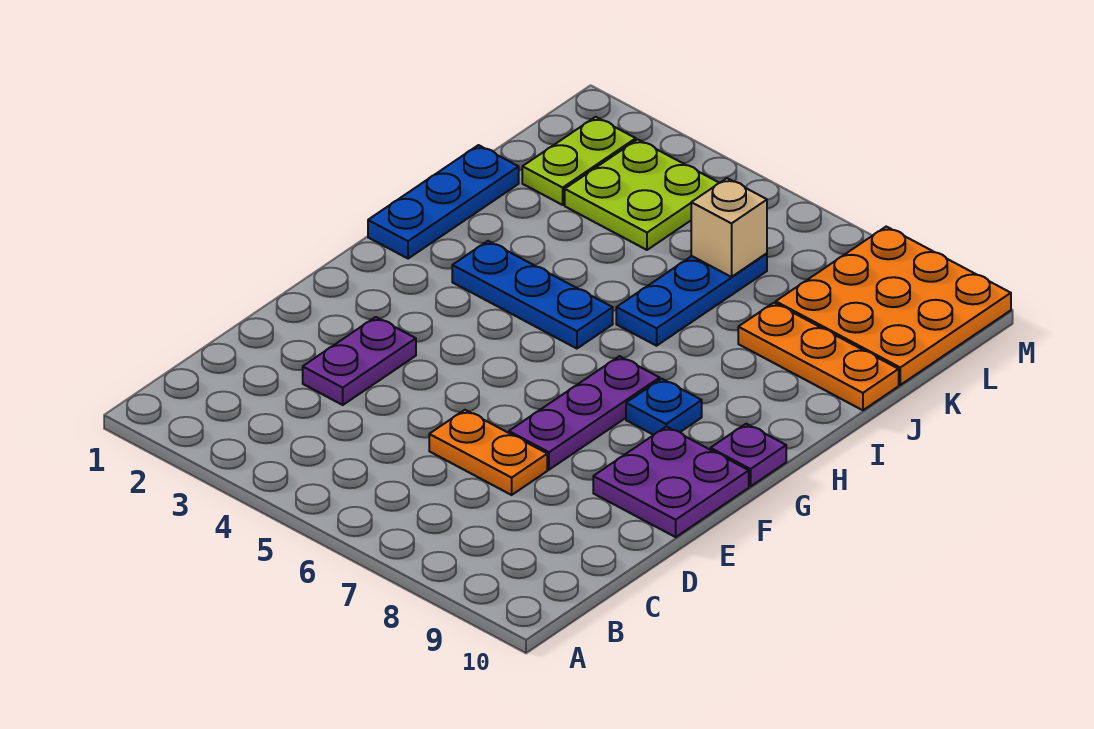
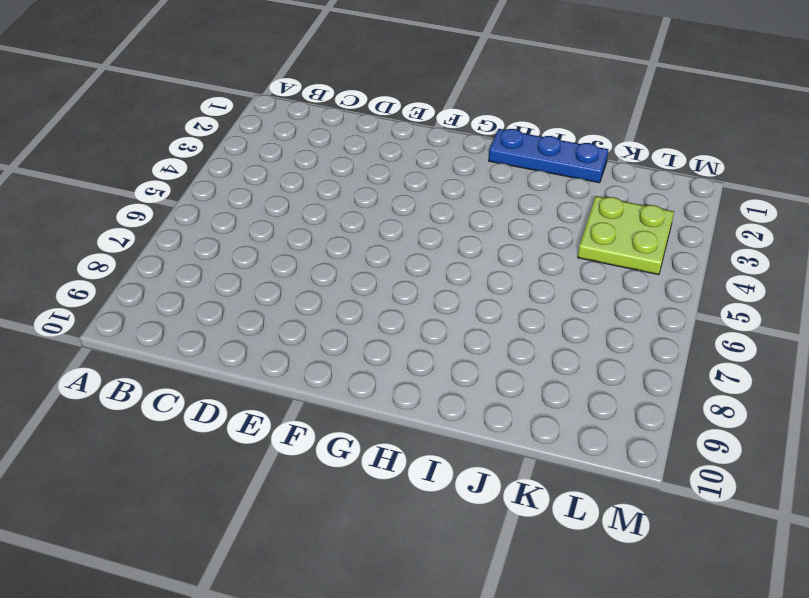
none -> purple 1x2 plate [303,317,416,405]
none -> orange 1x2 plate [429,410,547,495]
none -> purple 1x3 plate [509,356,660,470]

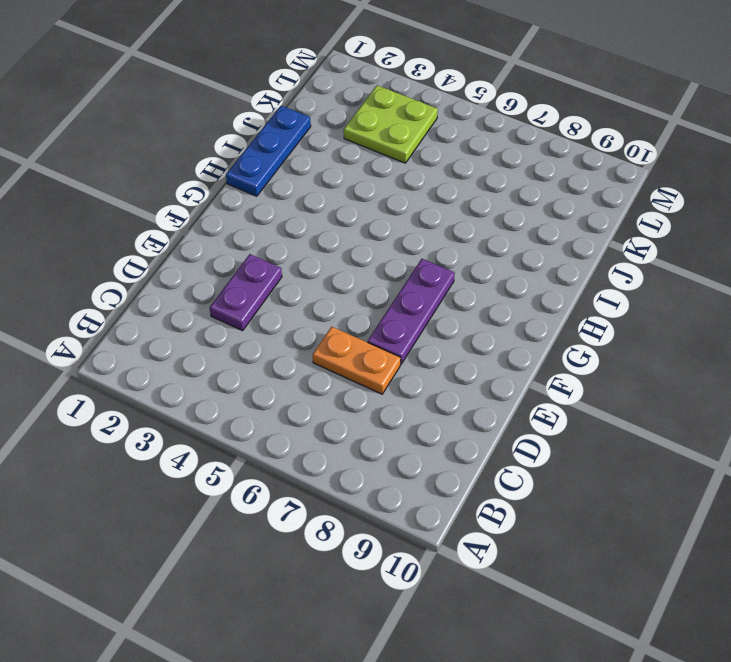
none -> purple 2x2 plate [593,426,749,537]
none -> blue 1x1 plate [626,379,702,435]
none -> purple 1x1 plate [710,424,786,486]

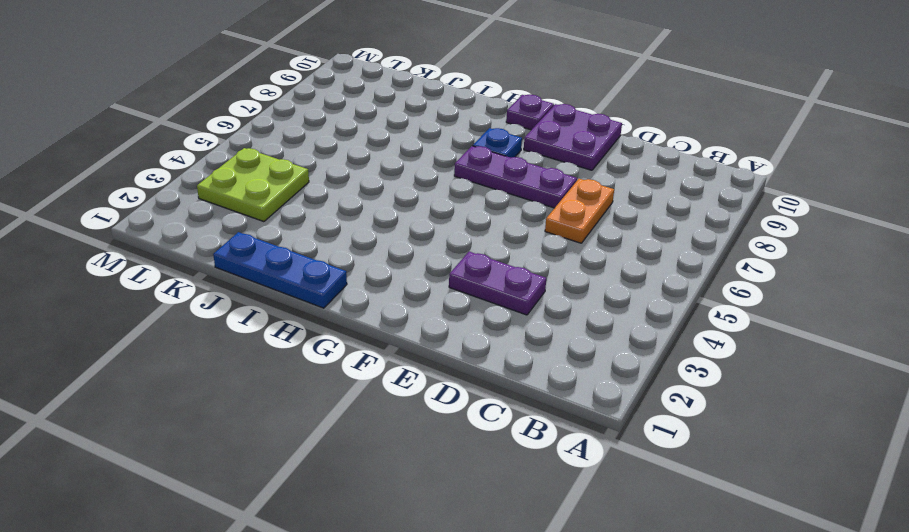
none -> blue 1x3 plate [452,241,613,349]
none -> blue 1x3 plate [616,253,767,346]
none -> orange 1x3 plate [738,303,899,410]

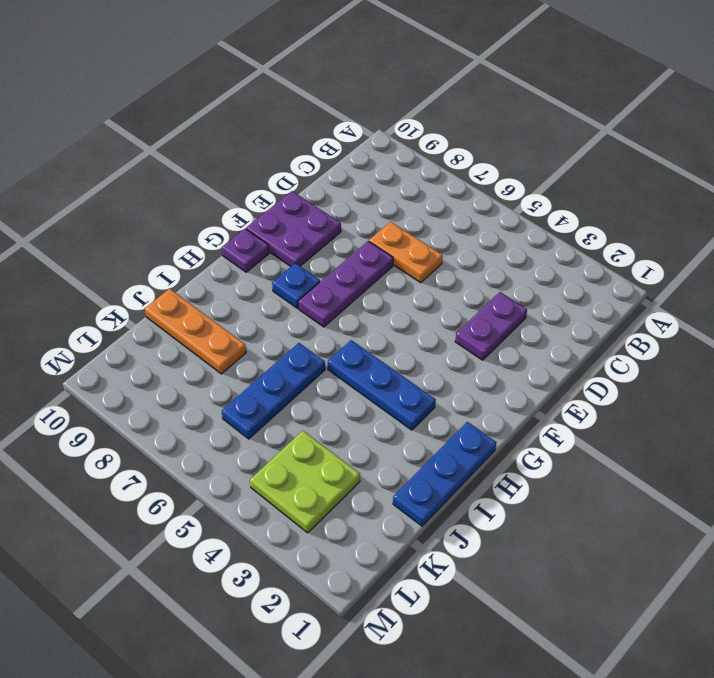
none -> lime 1x2 plate [522,117,636,205]
none -> orange 3x3 plate [776,227,1011,385]
none -> tan 1x1 brick [691,178,767,277]

